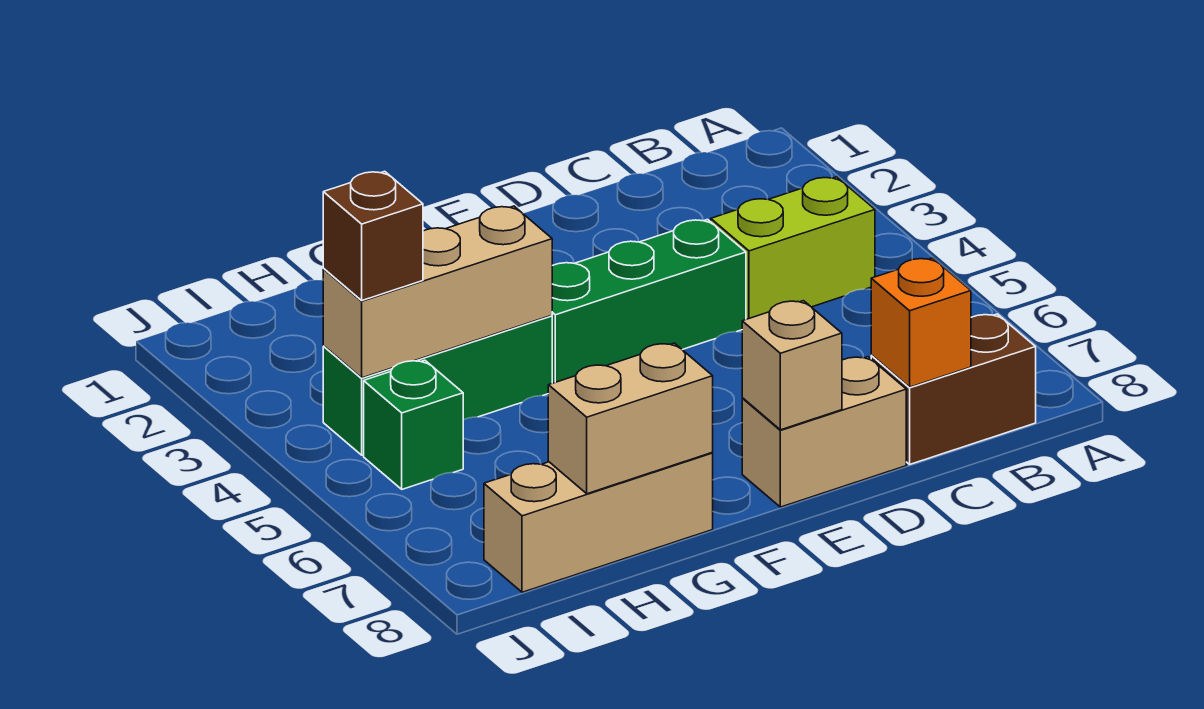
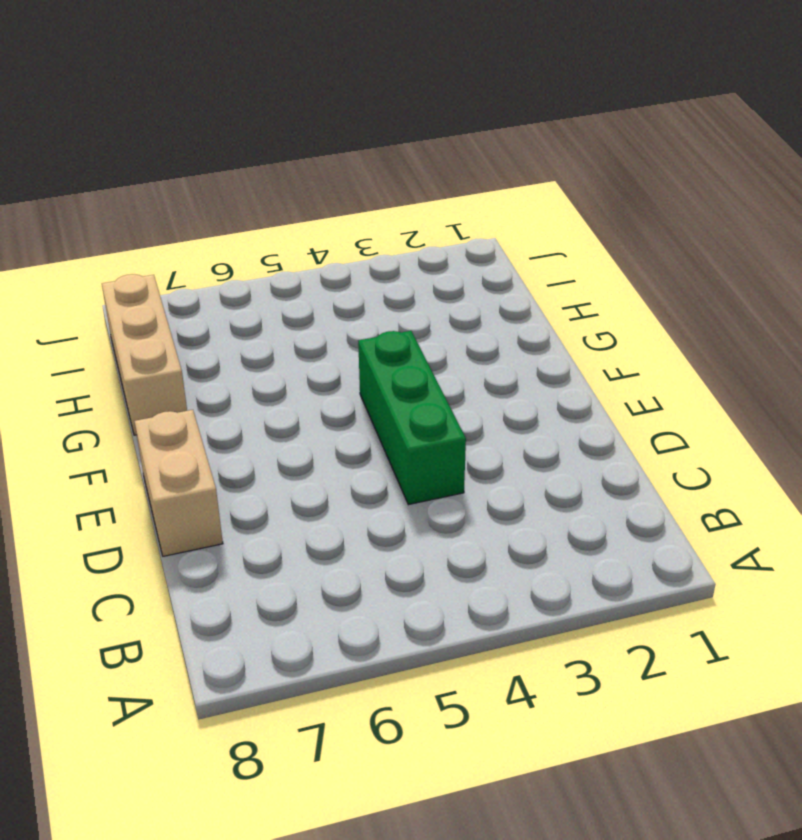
none -> lime 1x2 brick [711,177,875,319]
none -> brown 1x2 brick [871,314,1036,464]
none -> green 1x3 brick [323,315,552,455]

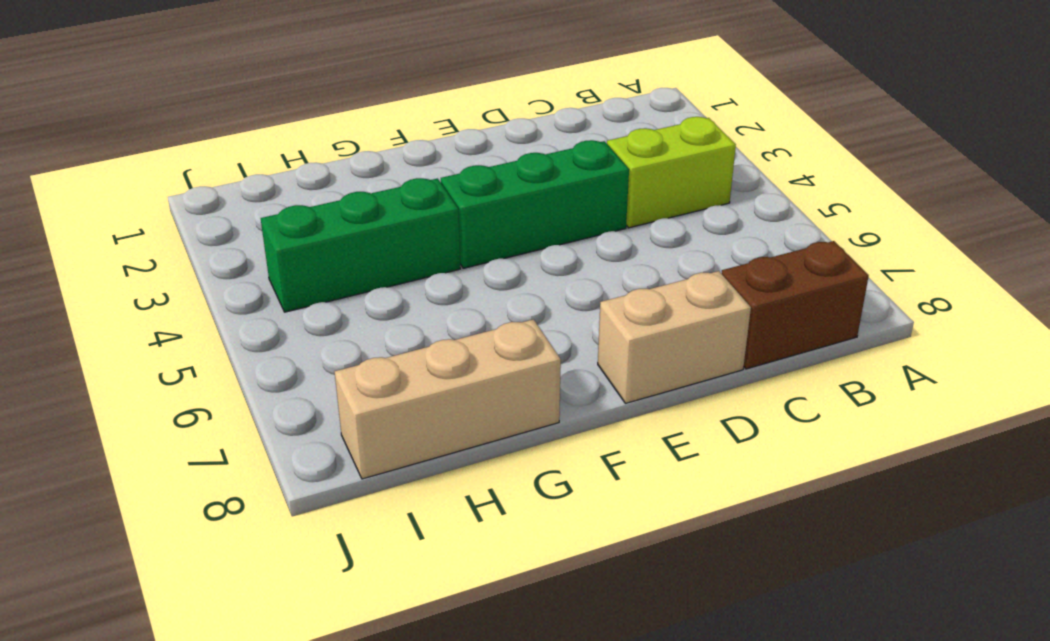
none -> green 1x1 brick [364,360,463,489]
none -> orange 1x1 brick [871,258,971,387]
none -> tan 1x1 brick [742,301,842,430]

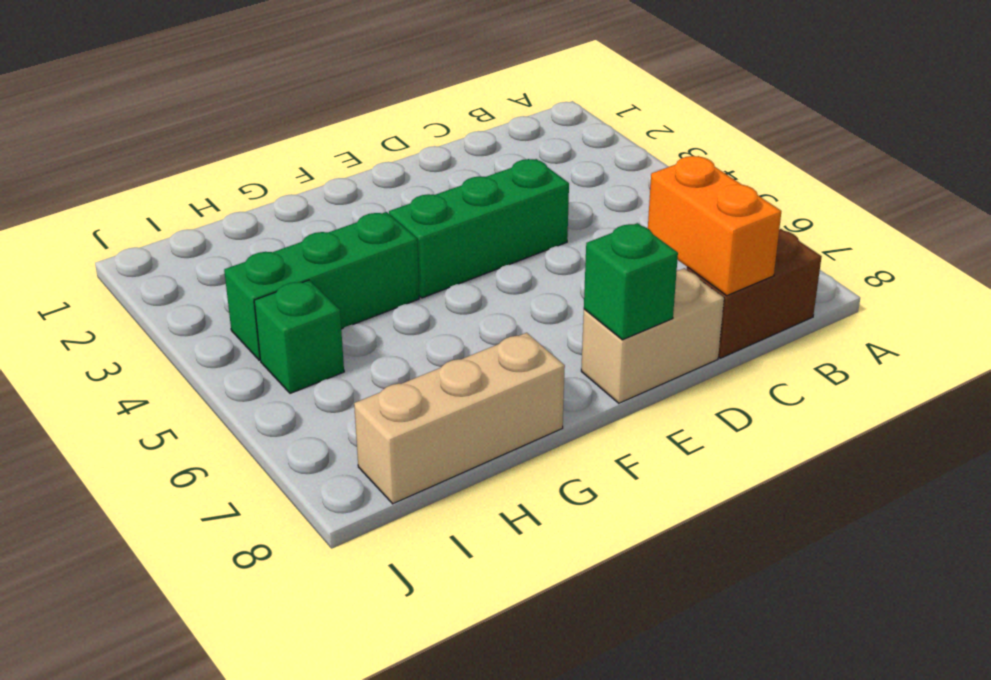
orange 1x2 brick [648,156,781,295] -> orange 1x1 brick [871,258,971,387]
green 1x1 brick [584,223,678,340] -> tan 1x1 brick [742,301,842,430]
none -> lime 1x2 brick [711,177,875,319]
none -> tan 1x3 brick [323,206,552,378]
none -> tan 1x2 brick [548,343,713,494]

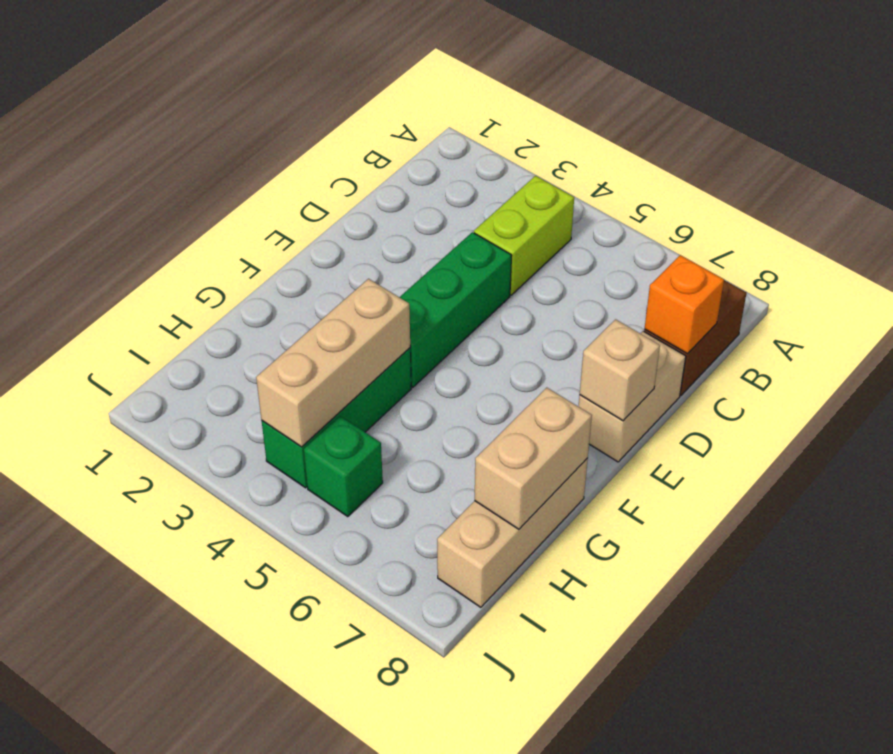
none -> brown 1x1 brick [323,171,423,300]

